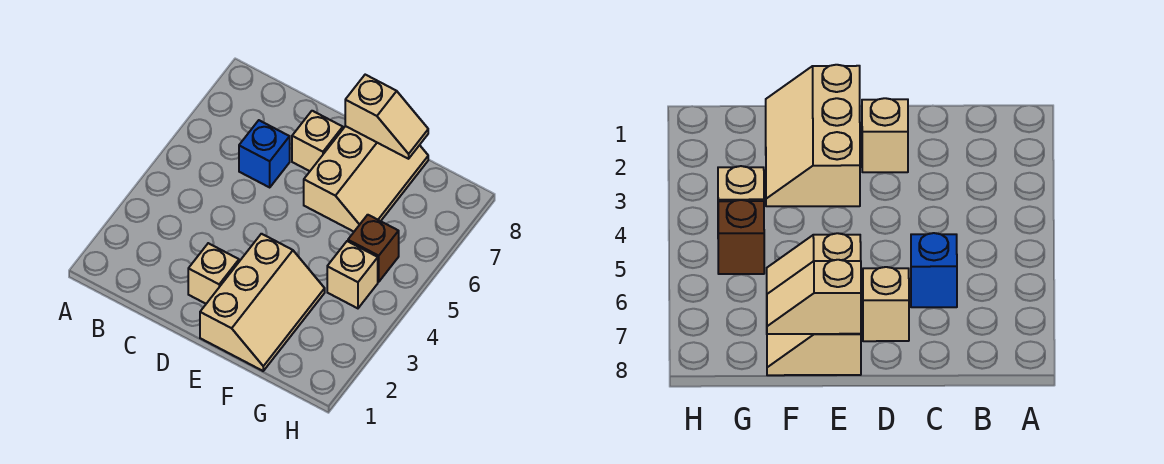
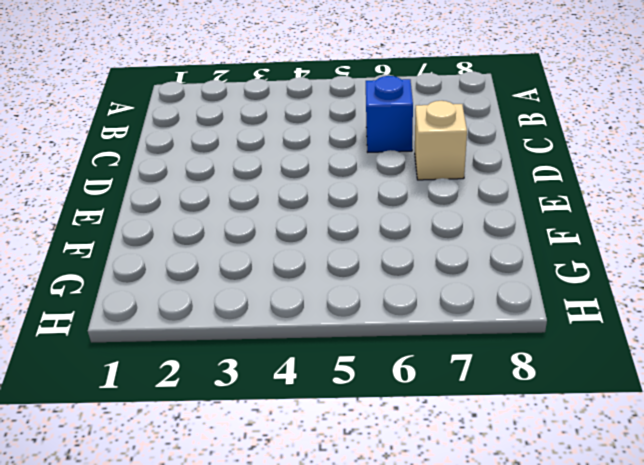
none -> tan 1x1 brick [188,243,239,304]
none -> tan 2x3 slope [200,234,325,371]

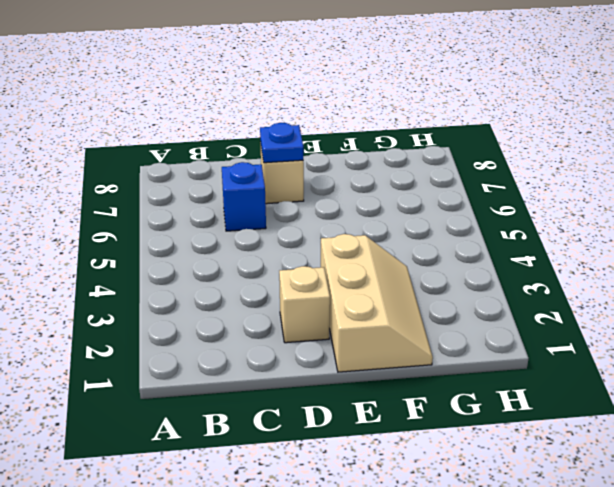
blue 1x1 plate [260,123,303,163] -> none
none -> tan 2x3 slope [304,126,428,232]
none -> tan 1x1 brick [327,241,378,308]

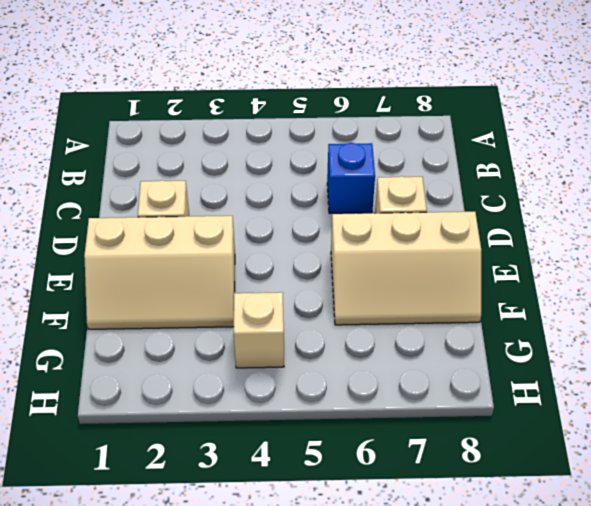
none -> brown 1x1 brick [348,215,399,282]
none -> tan 1x2 slope [345,75,428,159]

